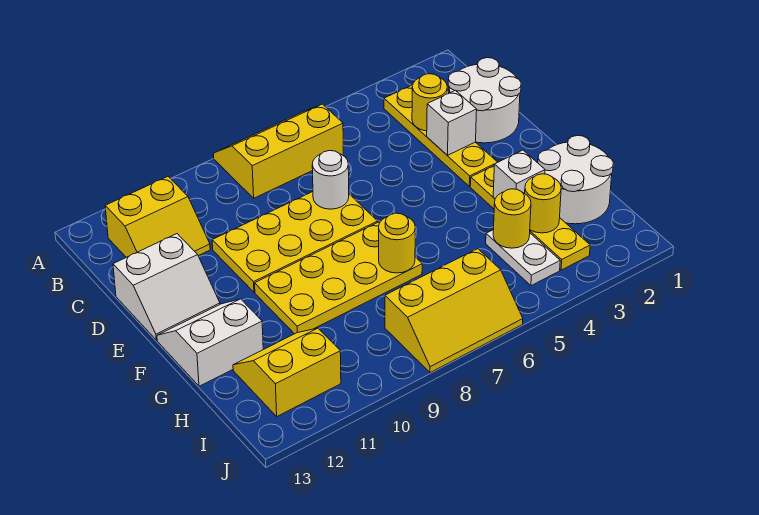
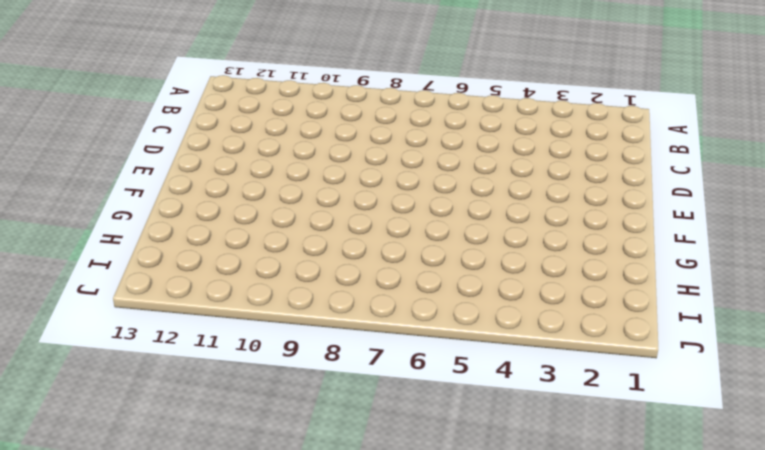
none -> yellow 2x3 slope [214,104,343,198]
none -> yellow 1x4 plate [384,85,497,186]
none -> yellow 2x2 slope [105,177,210,257]

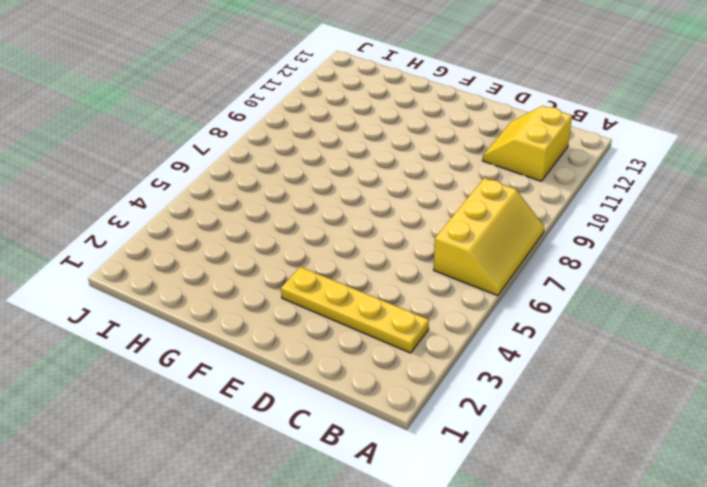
none -> white 2x2 round brick [448,58,521,143]
none -> yellow 2x4 plate [212,192,378,292]
none -> white 2x2 slope [113,234,220,340]

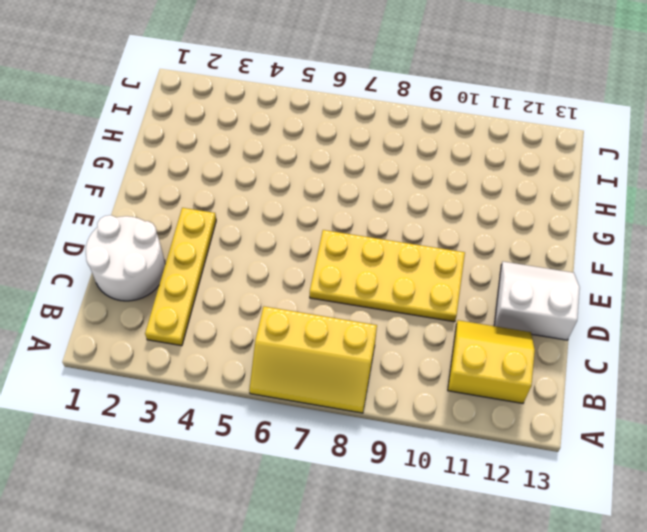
none -> yellow 1x4 plate [470,166,590,270]
none -> yellow 2x4 plate [255,222,422,334]
none -> white 2x2 slope [157,299,263,386]

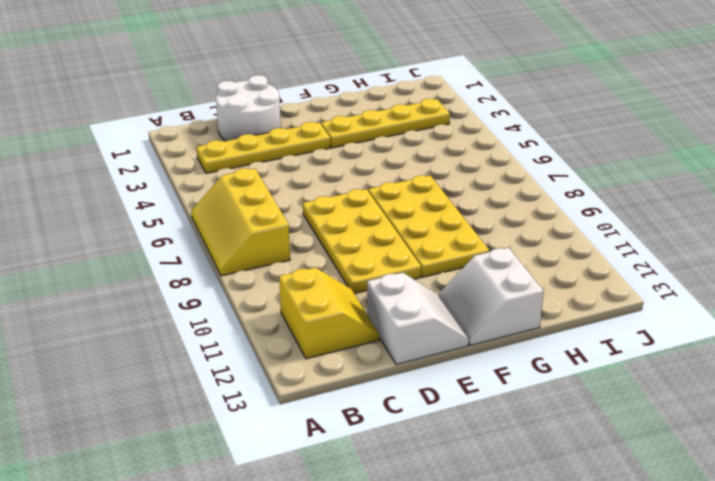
none -> white 2x2 round brick [538,135,613,224]
none -> white 1x2 plate [486,230,560,286]
none -> yellow 2x2 slope [233,328,341,416]

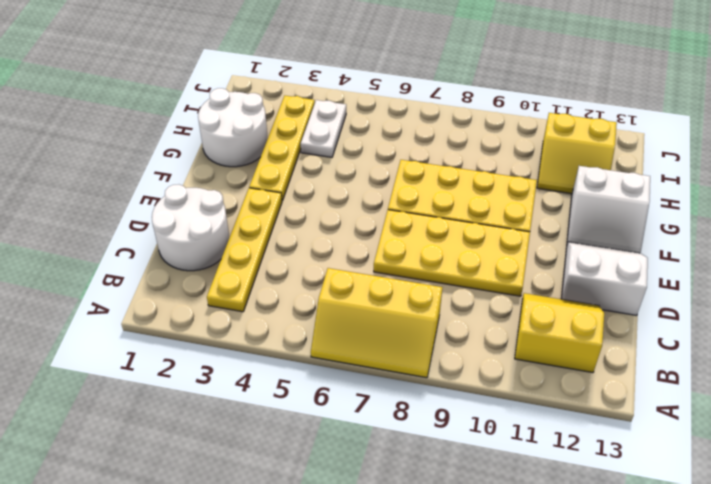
none -> yellow 2x3 slope [385,249,523,373]
none -> yellow 1x1 round brick [412,74,447,131]
none -> white 1x1 brick [427,90,477,155]

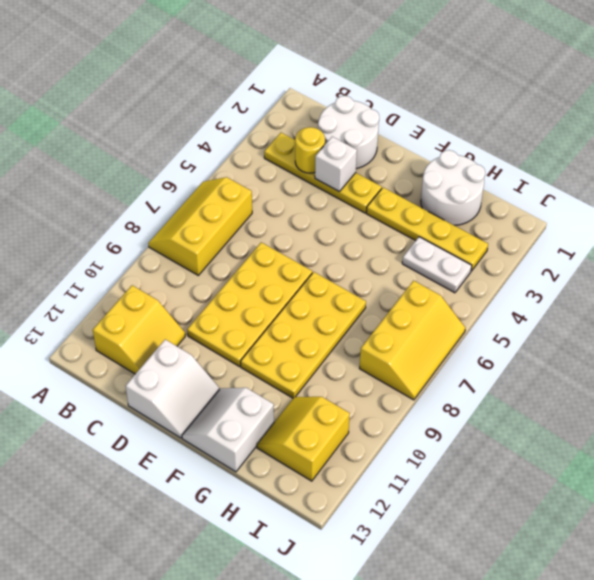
none -> white 1x1 round brick [312,151,349,209]
none -> white 1x1 brick [493,150,545,198]
none -> yellow 1x1 round brick [379,213,415,273]

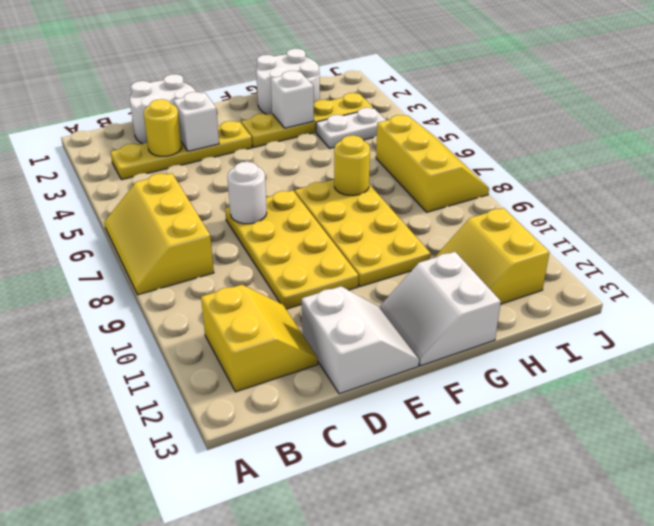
none -> yellow 1x1 round brick [525,174,561,233]
none -> yellow 1x1 round brick [493,189,531,248]

